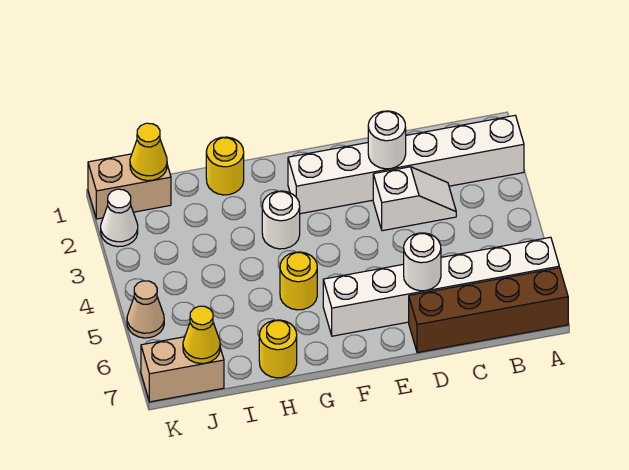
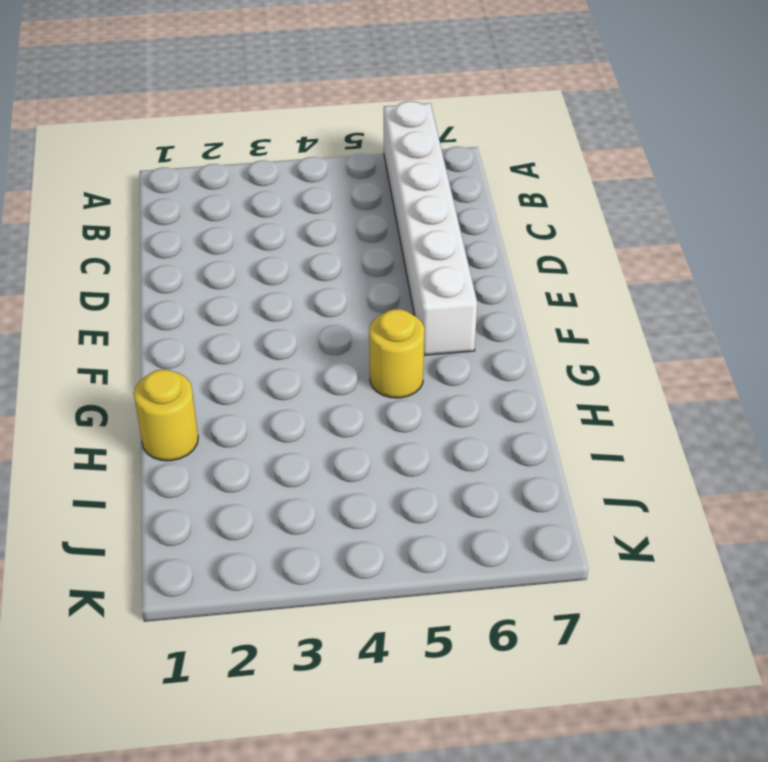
none -> white 1x6 brick [288,116,524,214]
none -> brown 1x4 brick [409,268,568,353]
none -> white 1x2 slope [373,167,456,231]

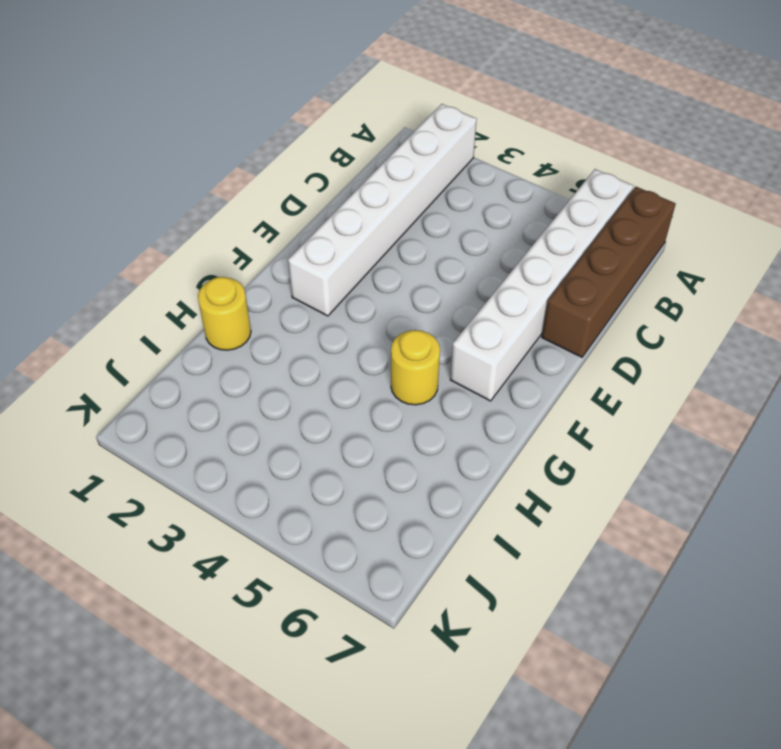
none -> white 1x2 slope [373,167,456,231]
none -> white 1x1 round brick [262,191,300,249]
none -> yellow 1x1 round brick [259,320,297,378]

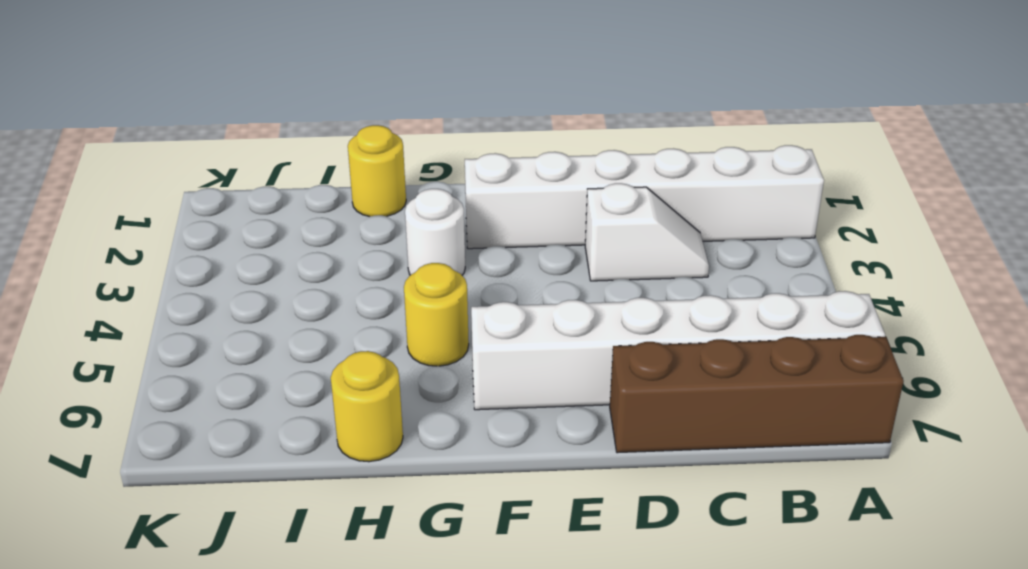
none -> tan 1x2 brick [88,154,171,219]
none -> tan 1x2 brick [141,337,224,402]
none -> white 1x1 cone [101,189,138,247]

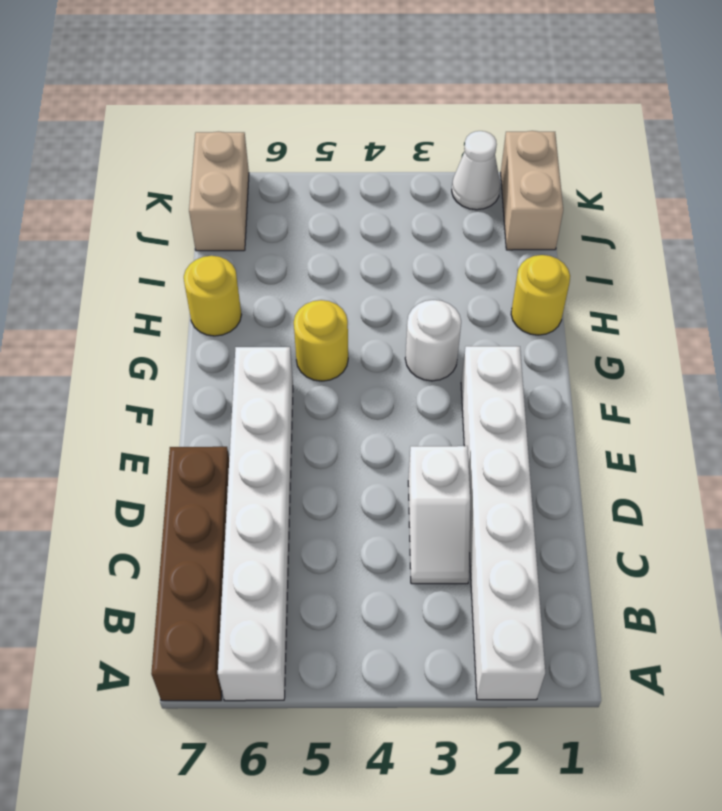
none -> tan 1x1 cone [127,281,164,338]
none -> white 1x1 round brick [368,111,406,169]
none -> white 1x1 round brick [404,233,441,291]

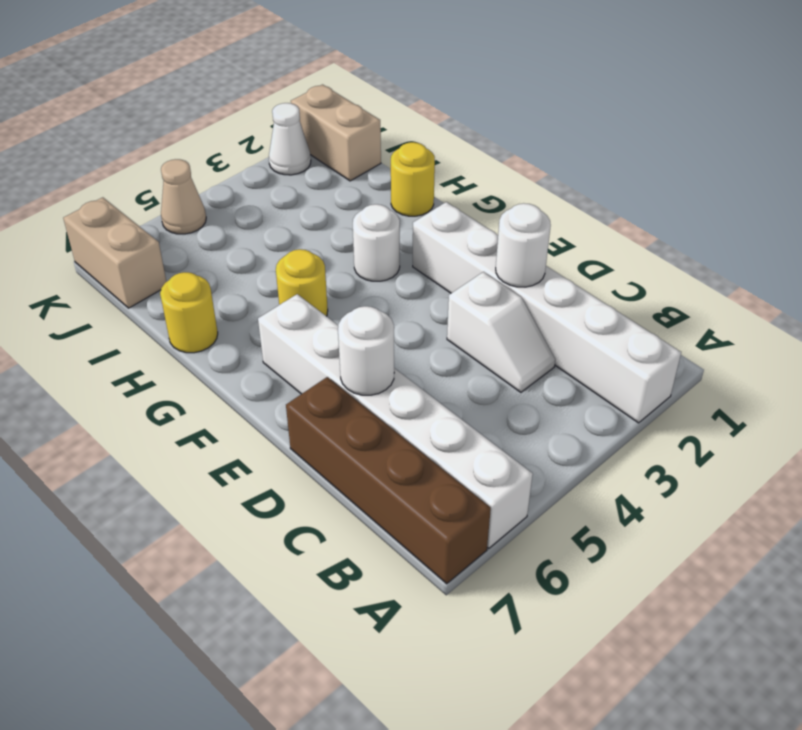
none -> yellow 1x1 cone [130,123,167,181]
none -> yellow 1x1 cone [183,306,220,363]

